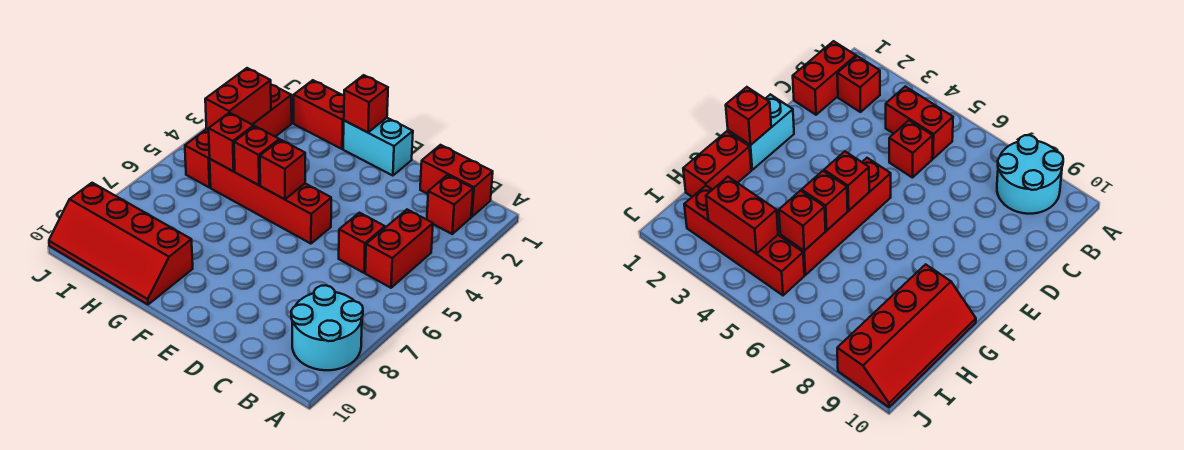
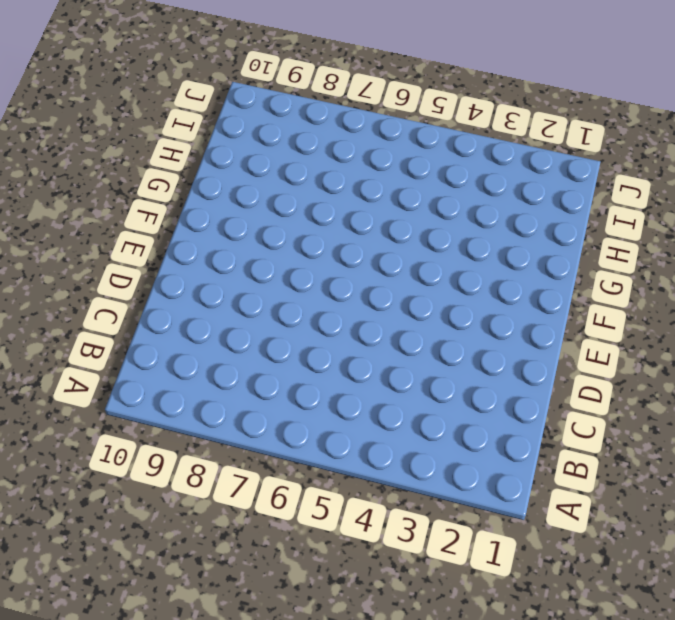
none -> cyan 2x2 round brick [291,285,363,370]
none -> red 1x2 brick [420,145,493,217]
none -> red 1x1 brick [427,175,473,234]

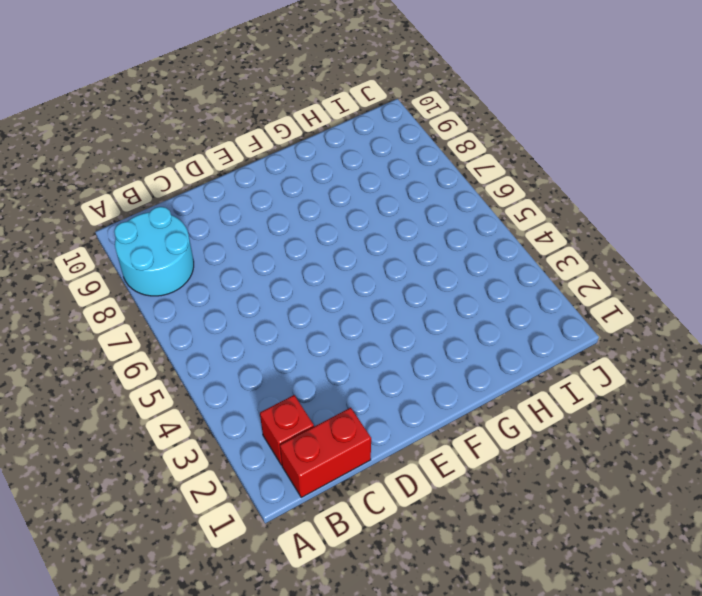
none -> red 1x2 brick [365,210,433,288]
none -> red 1x1 brick [339,213,385,273]
none -> cyan 1x2 brick [343,118,413,176]

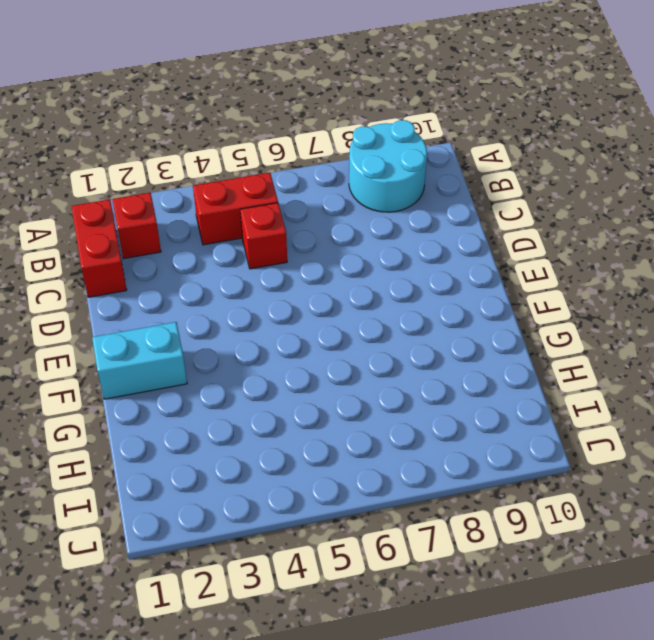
cyan 1x2 brick [92,322,187,399] -> cyan 1x2 brick turned to [343,118,413,176]
none -> red 1x4 brick [210,159,331,244]
none -> red 1x2 brick [294,80,344,149]
none -> red 2x4 slope [49,183,193,304]

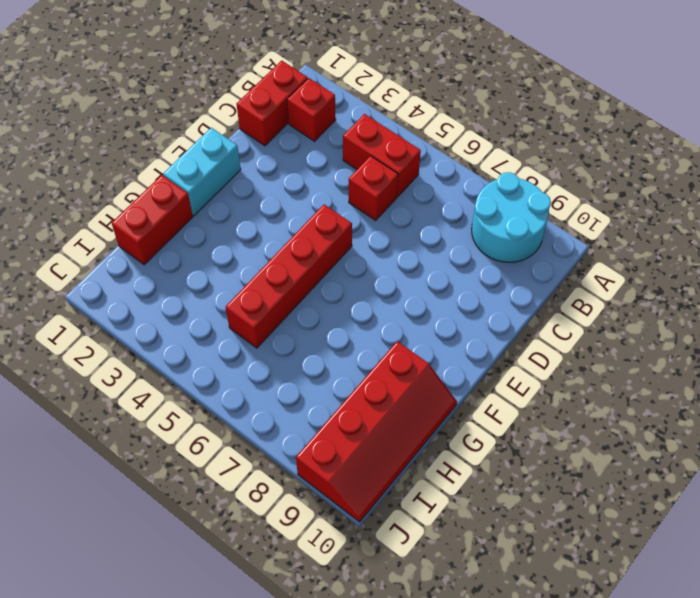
none -> red 1x4 brick [185,85,292,187]
none -> red 1x1 brick [344,75,388,132]
none -> red 1x1 brick [260,140,305,199]

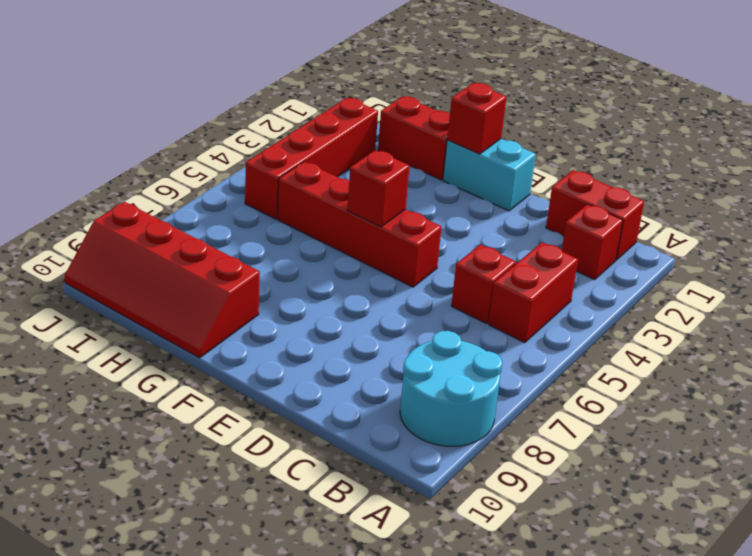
none -> red 1x1 brick [234,126,279,185]
none -> red 1x1 brick [209,113,254,171]
none -> red 1x2 brick [205,68,271,130]

